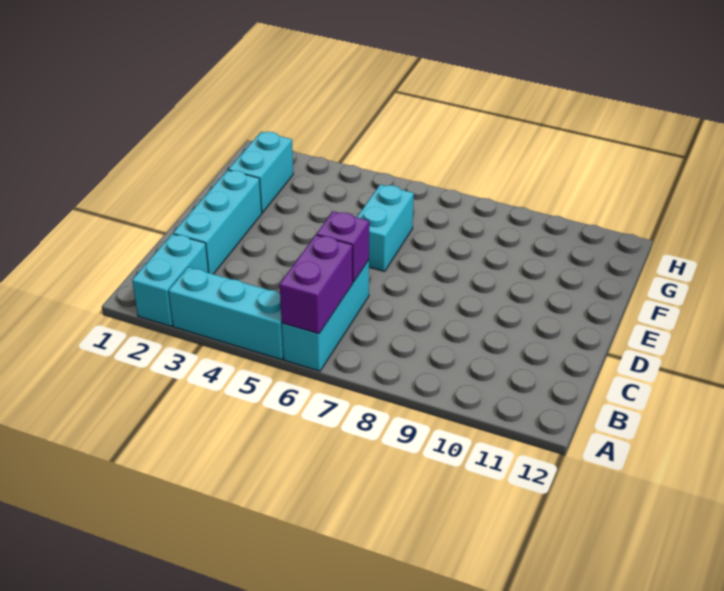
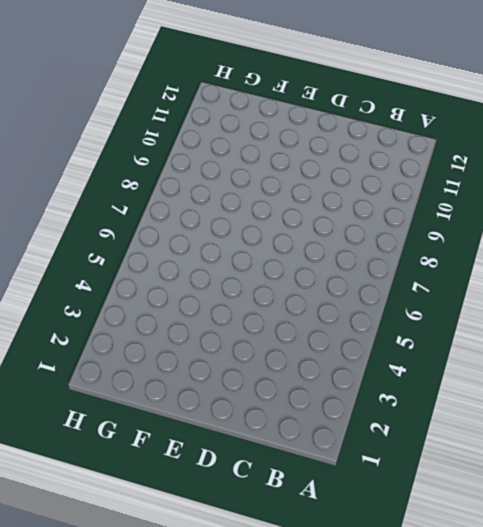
none -> cyan 1x2 brick [132,234,209,326]
none -> cyan 1x3 brick [169,267,284,360]

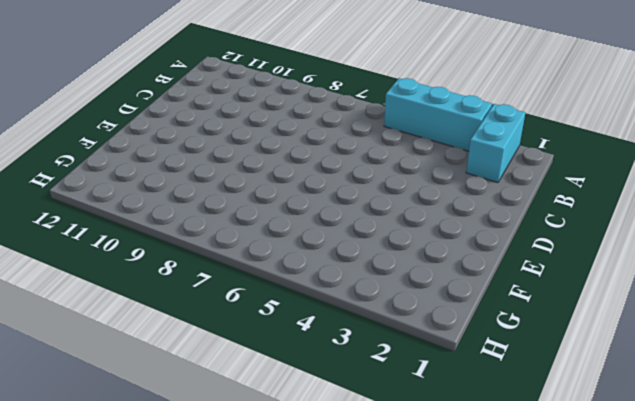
none -> cyan 1x3 brick [282,260,369,371]
none -> cyan 1x3 brick [173,170,262,274]

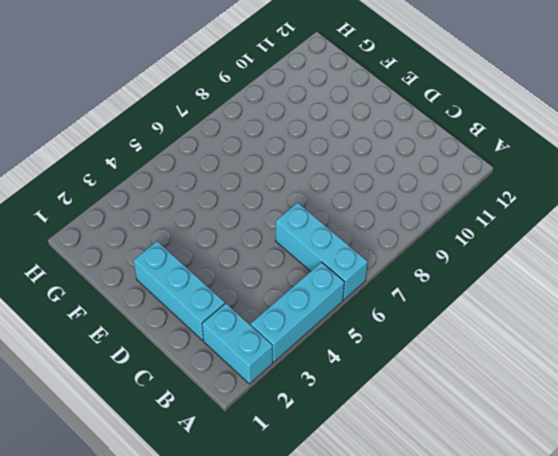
none -> cyan 1x2 brick [357,184,414,271]
none -> cyan 1x2 brick [228,132,293,213]

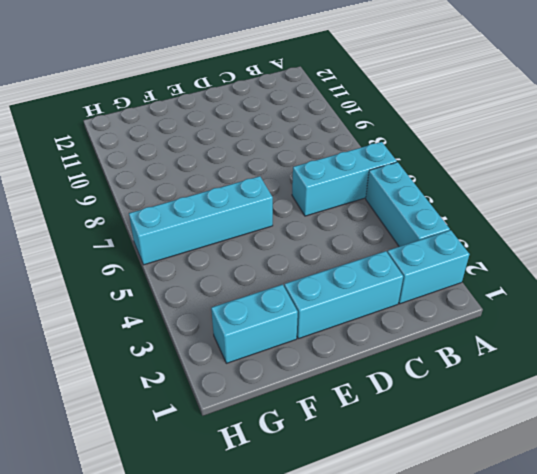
cyan 1x4 brick [129,176,273,265] -> cyan 1x2 brick [357,184,414,271]
none -> purple 1x2 brick [280,235,353,334]
none -> purple 1x1 brick [317,211,369,282]

